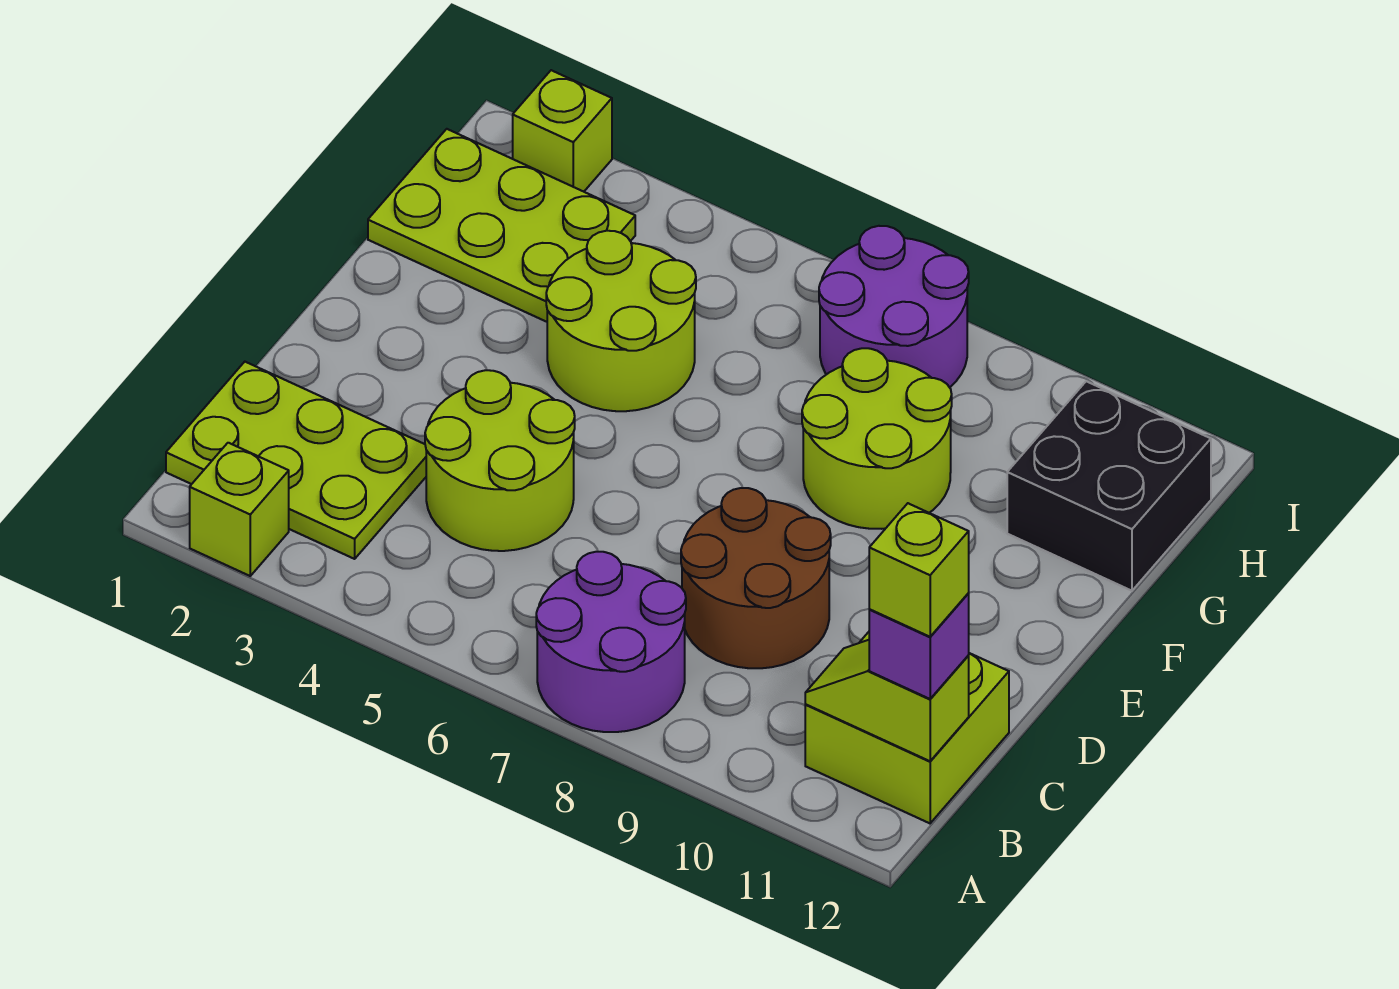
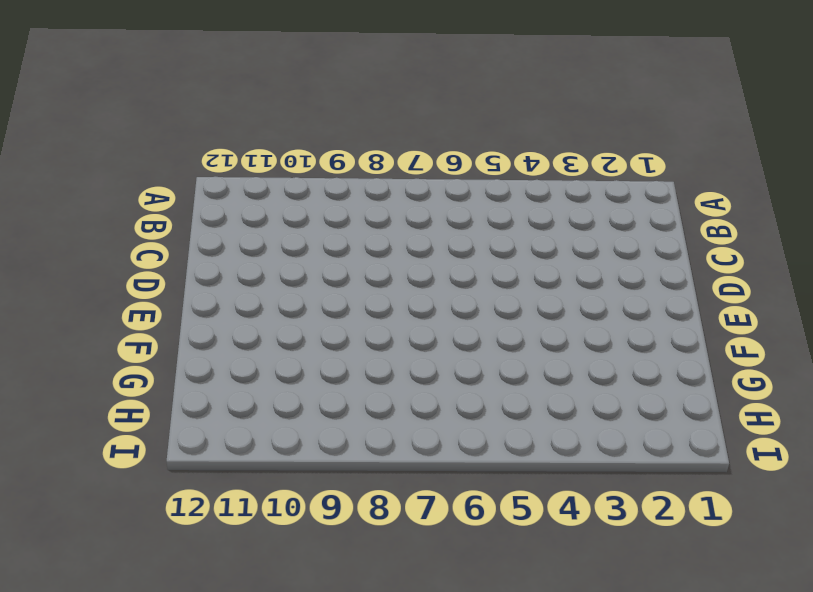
none -> lime 1x1 brick [190,443,289,576]
none -> purple 2x2 round brick [536,552,686,732]
none -> lime 2x3 plate [166,362,426,559]

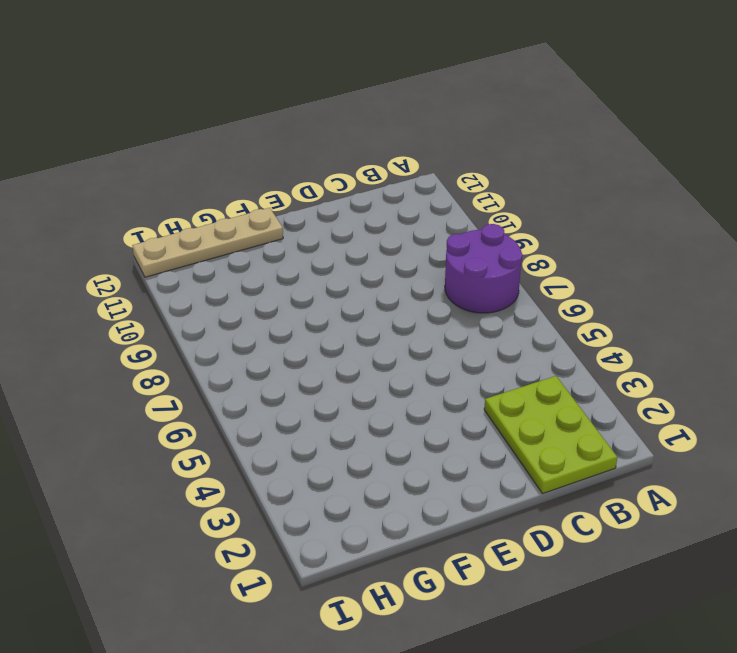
tan 1x4 plate [132,208,283,277] -> black 2x2 brick [1007,381,1211,591]
none -> lime 1x1 brick [190,443,289,576]
none -> lime 2x2 brick [805,632,1009,823]
none -> lime 2x2 round brick [425,370,575,551]

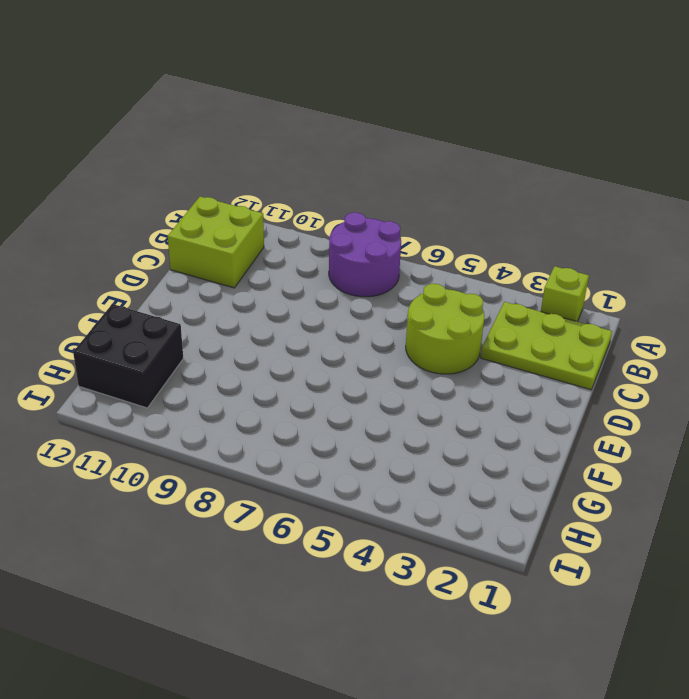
none -> brown 2x2 round brick [681,488,831,668]
none -> lime 2x2 round brick [546,231,696,411]
none -> lime 2x2 round brick [802,348,952,529]

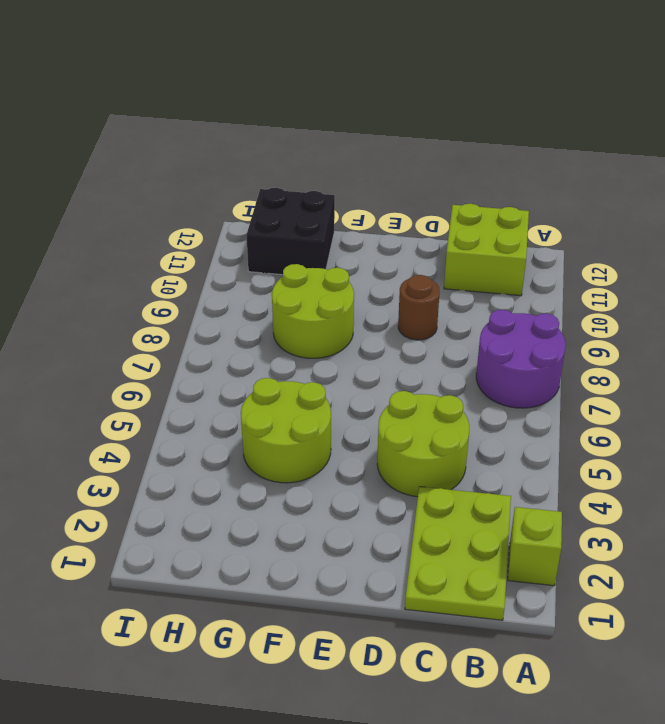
brown 1x1 round brick [398,275,440,340] -> brown 2x2 round brick [681,488,831,668]
none -> lime 2x3 plate [368,129,635,322]
none -> purple 2x2 round brick [819,226,969,387]
none -> lime 1x1 brick [513,70,612,192]

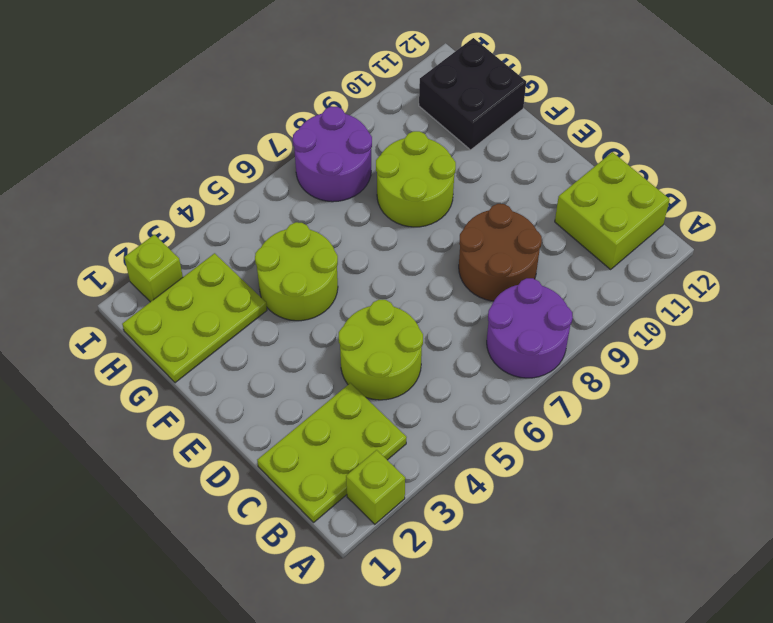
none -> lime 1x2 slope [805,640,969,761]
none -> purple 1x1 brick [869,594,969,699]
none -> lime 1x1 brick [869,503,969,637]

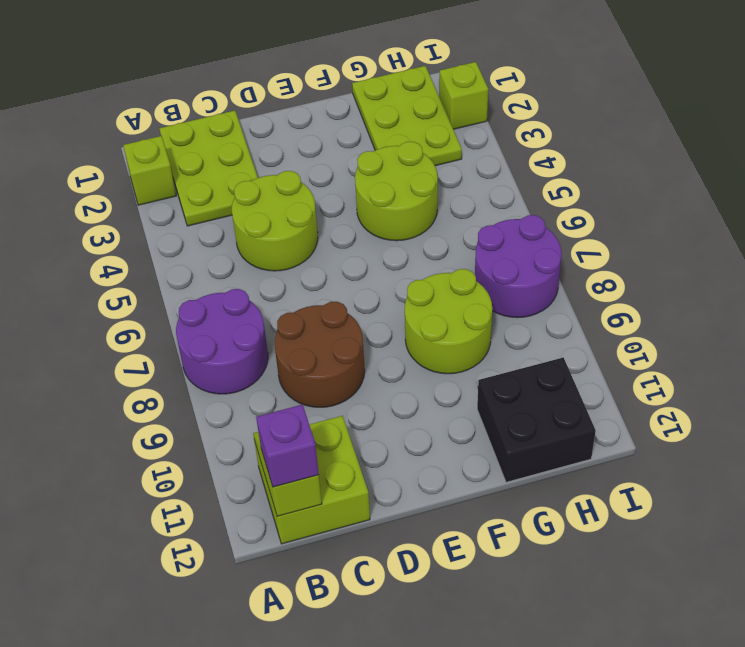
none -> lime 1x1 brick [869,503,969,637]

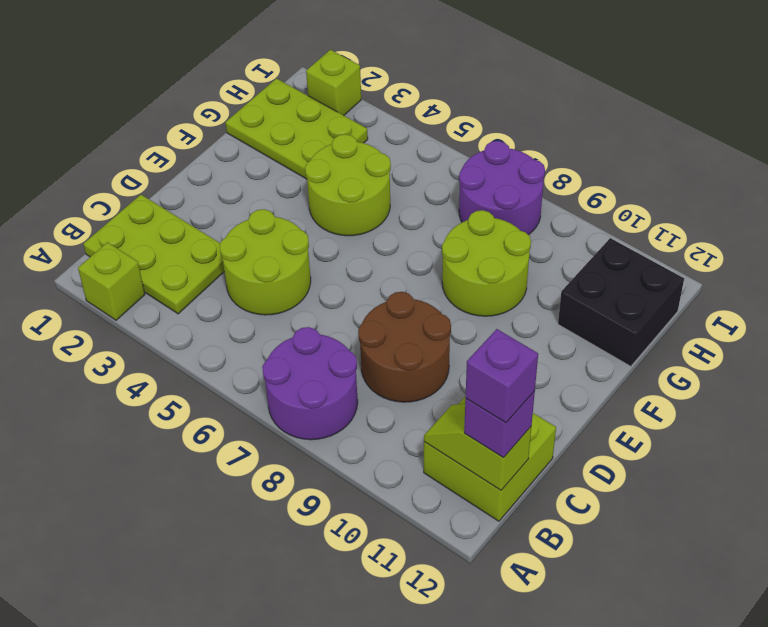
purple 1x1 brick [466,329,538,423] -> lime 1x1 brick [869,503,969,637]

